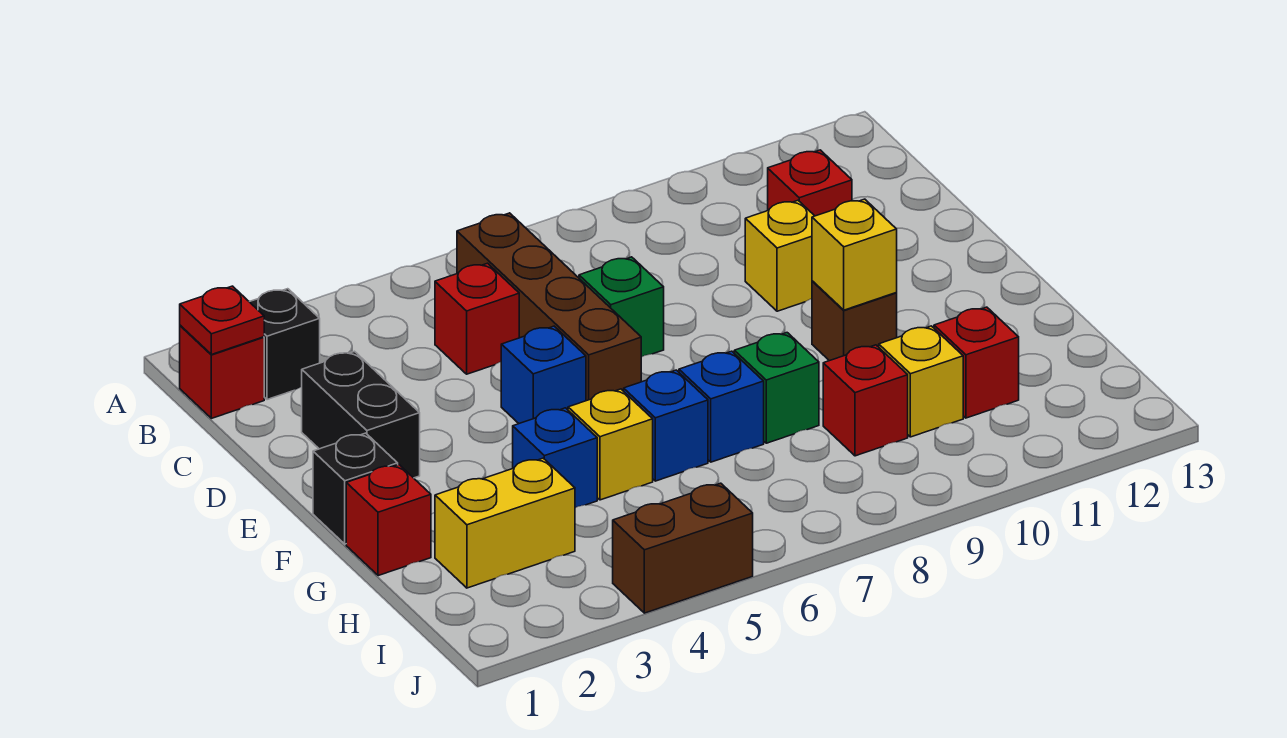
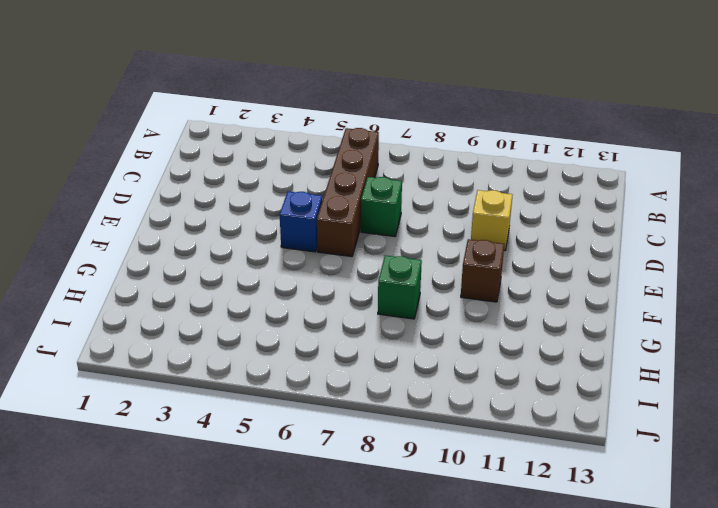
none -> red 1x1 brick [180,325,264,418]
none -> black 1x1 brick [250,289,320,400]
none -> red 1x1 brick [435,263,519,374]

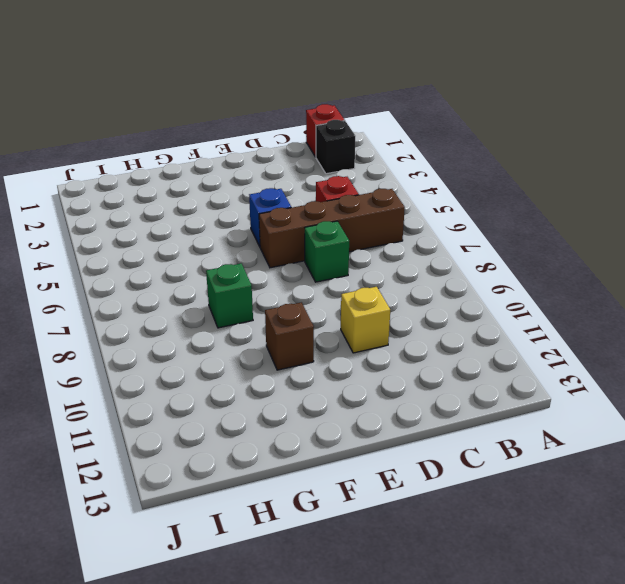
none -> red 1x1 brick [768,150,852,216]
none -> black 1x2 brick [302,351,420,478]
none -> black 1x1 brick [313,433,398,544]

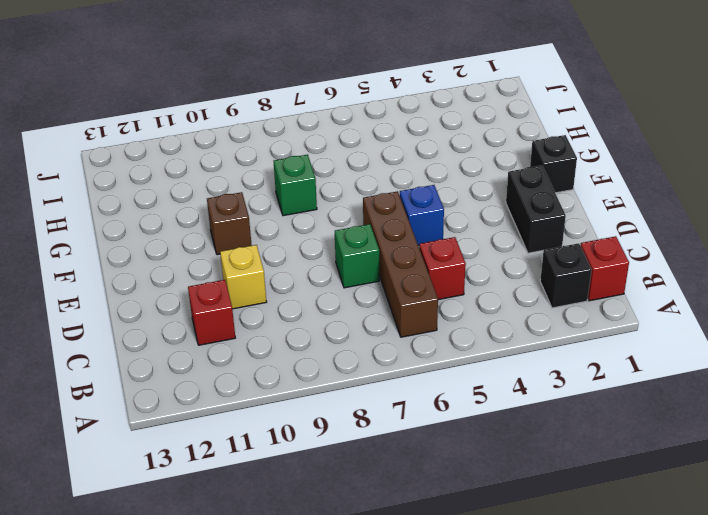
none -> red 1x1 brick [346,465,431,576]
none -> blue 1x1 brick [513,408,597,508]
none -> yellow 1x1 brick [568,389,653,500]

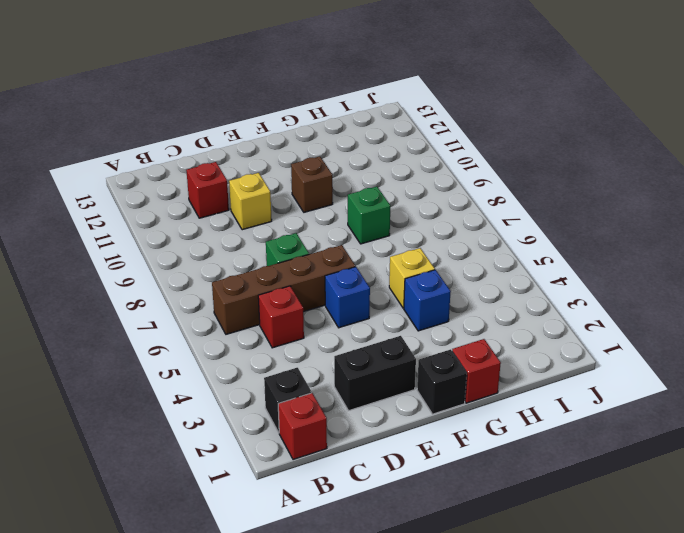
none -> blue 1x1 brick [624,370,708,481]
none -> blue 1x1 brick [679,351,764,462]
none -> yellow 1x2 brick [435,458,575,588]

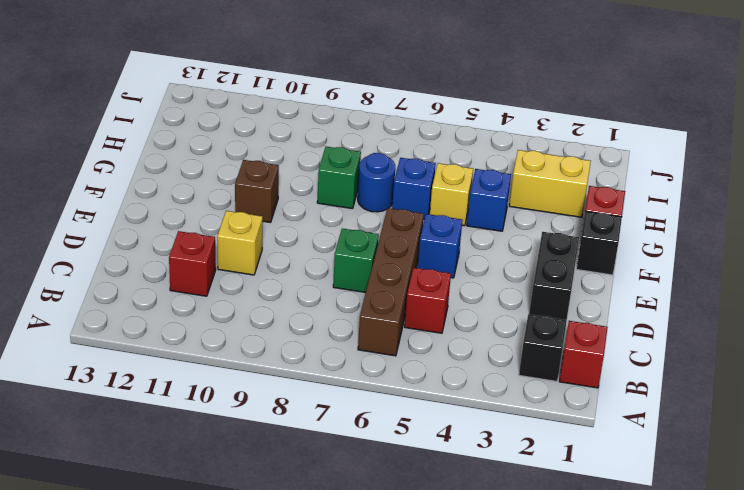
blue 1x1 round brick [358,153,395,212] -> blue 1x1 brick [679,351,764,462]
none -> red 1x1 brick [823,345,908,456]
none -> yellow 1x1 brick [879,326,963,437]
none -> red 1x1 brick [934,307,1019,418]

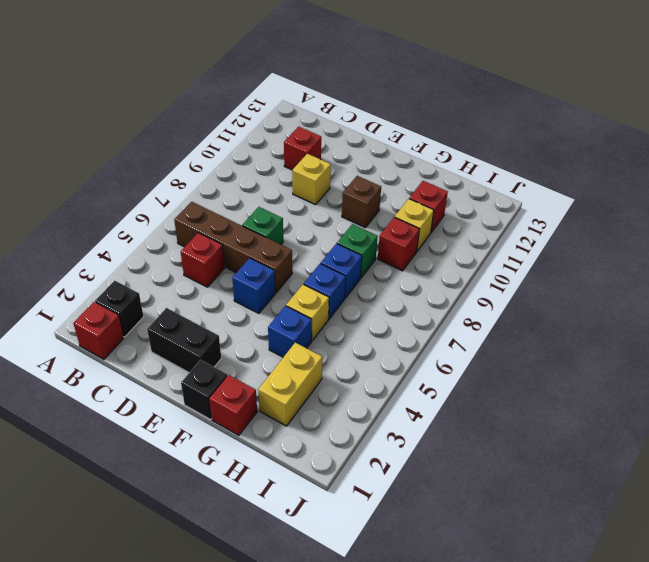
none -> brown 1x2 brick [613,483,753,613]
none -> red 1x1 plate [180,286,264,355]
none -> yellow 1x1 brick [812,199,897,310]

